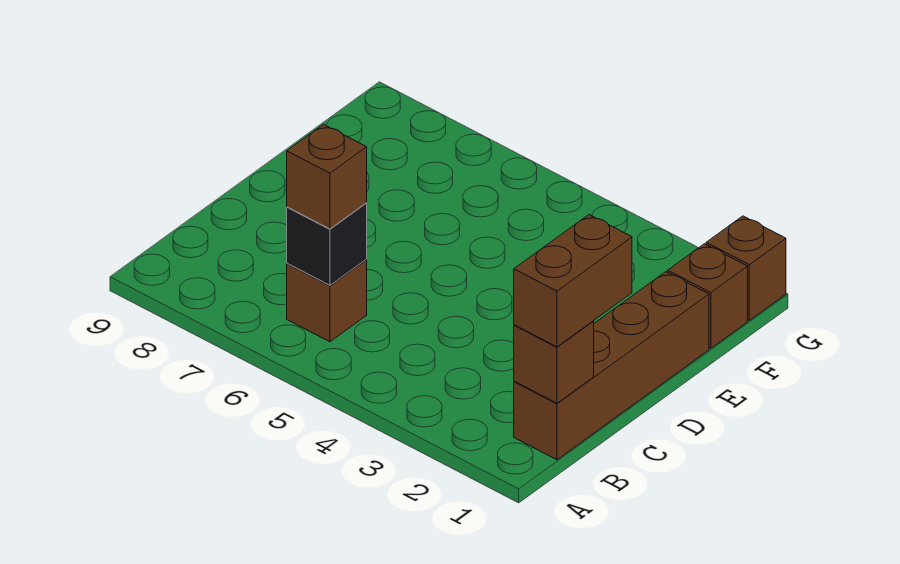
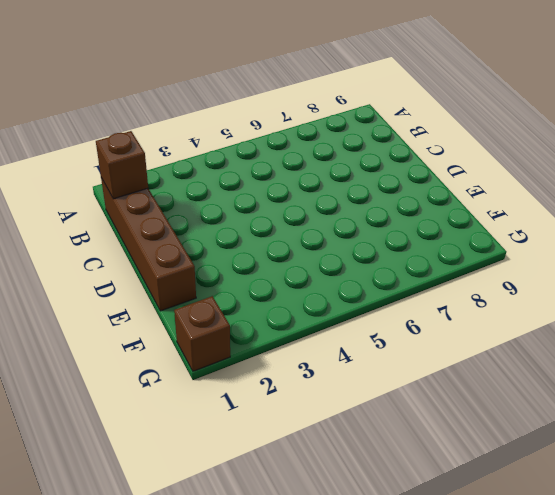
none -> brown 1x1 brick [287,260,367,342]
none -> brown 1x1 brick [668,244,748,348]

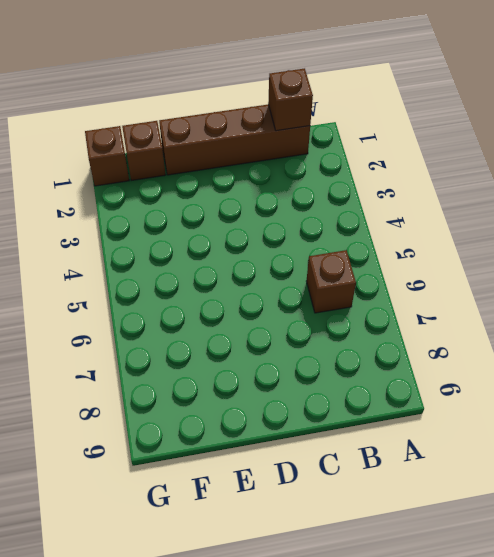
none -> black 1x1 brick [287,203,367,285]
none -> brown 1x2 brick [514,215,632,347]

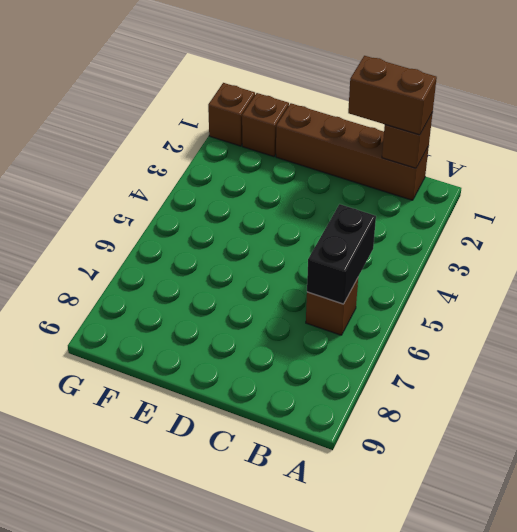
black 1x2 brick [307,204,376,304] -> black 1x1 brick [287,203,367,285]
none -> brown 1x1 brick [287,124,367,229]

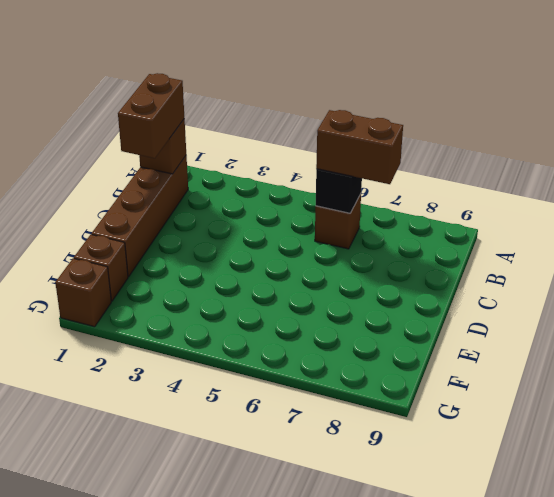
brown 1x2 brick [316,110,403,184] -> brown 1x1 brick [287,124,367,229]

